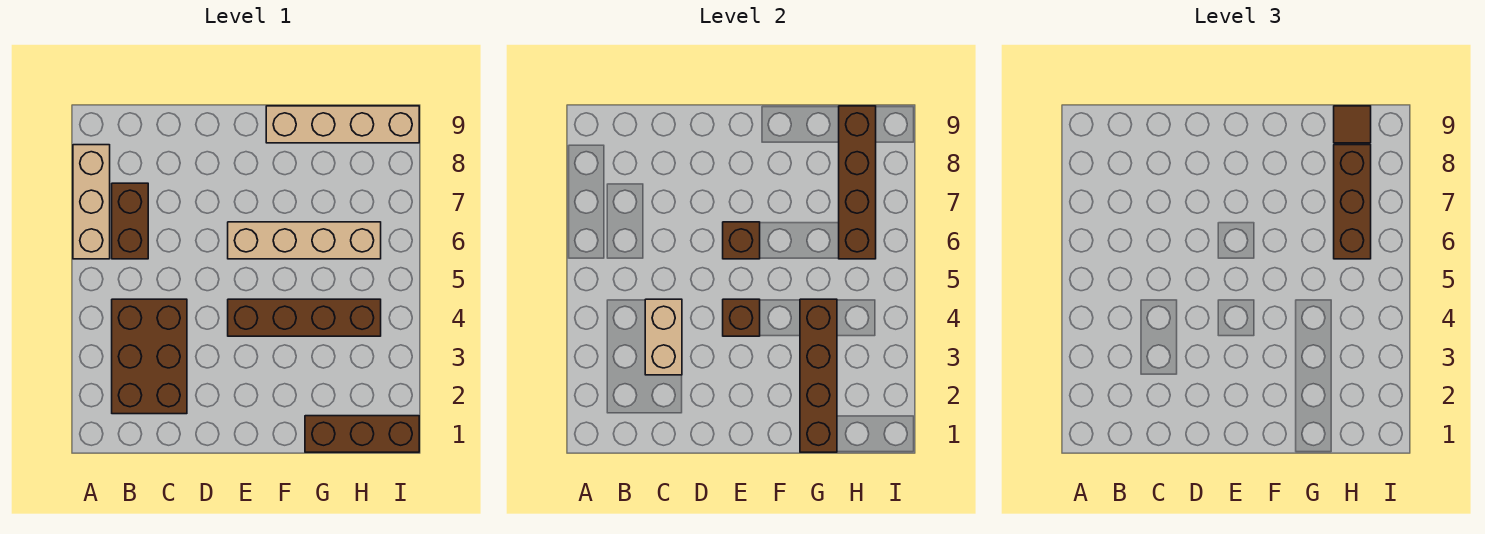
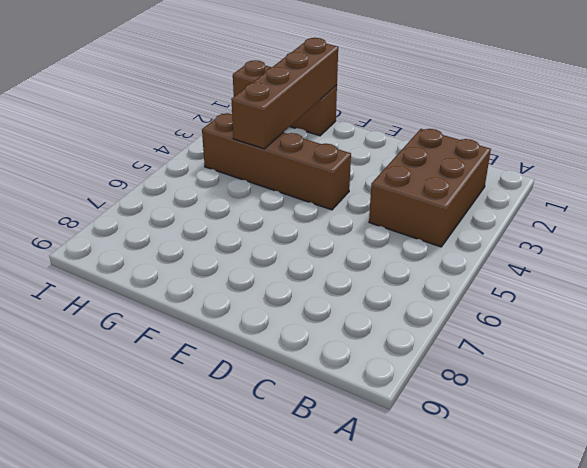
none -> tan 1x3 brick [73,145,110,259]
none -> brown 1x2 brick [112,183,148,259]
none -> tan 1x4 brick [228,222,381,259]

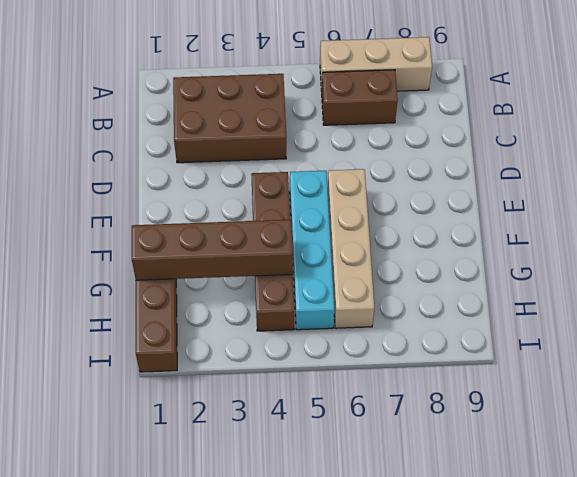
cyan 1x4 brick [290,171,334,330] -> none
none -> tan 1x4 brick [266,106,419,143]
none -> tan 1x2 brick [645,299,682,375]
none -> brown 1x1 brick [723,299,760,336]

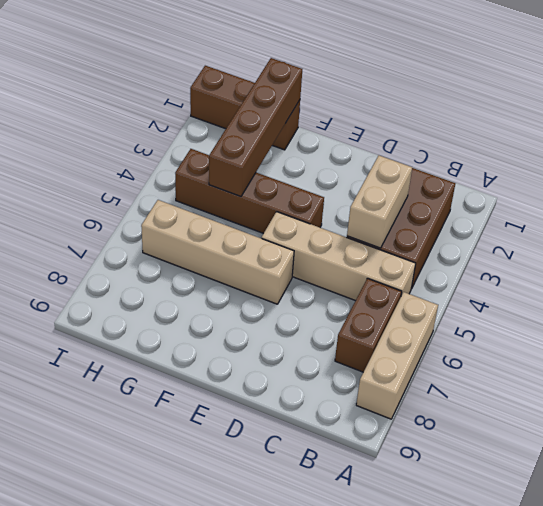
tan 1x4 brick [262,212,416,301] -> tan 1x4 brick moved to [266,106,419,143]
none -> brown 1x1 brick [723,299,760,336]
none -> brown 1x1 brick [723,222,760,259]
none -> brown 1x4 brick [839,106,876,259]

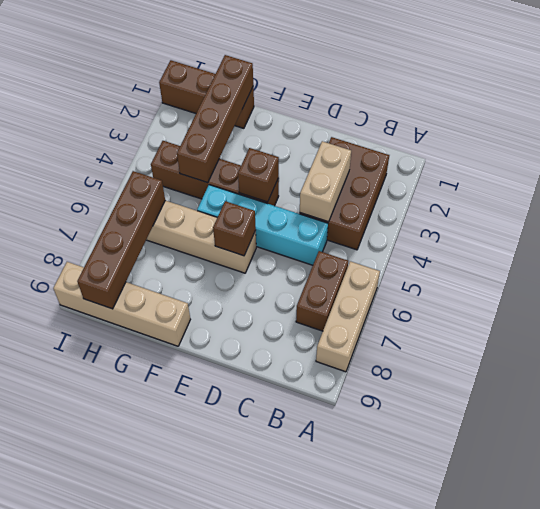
cyan 1x4 brick [197,185,328,265] -> none
none -> brown 1x3 brick [1334,145,1371,259]
none -> brown 1x1 tile [1334,106,1371,143]

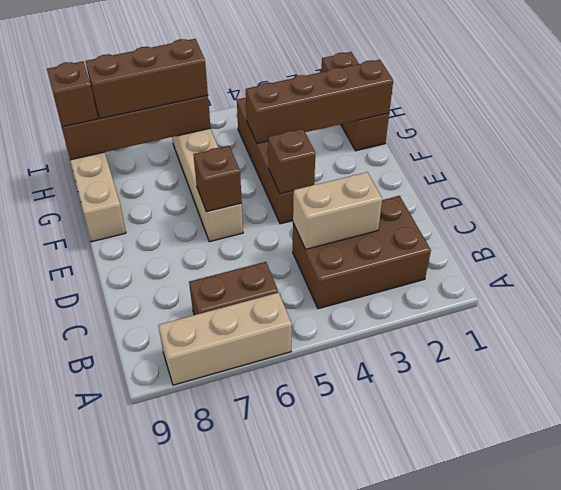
brown 1x1 brick [47,61,98,127] -> brown 1x1 tile [1334,106,1371,143]

